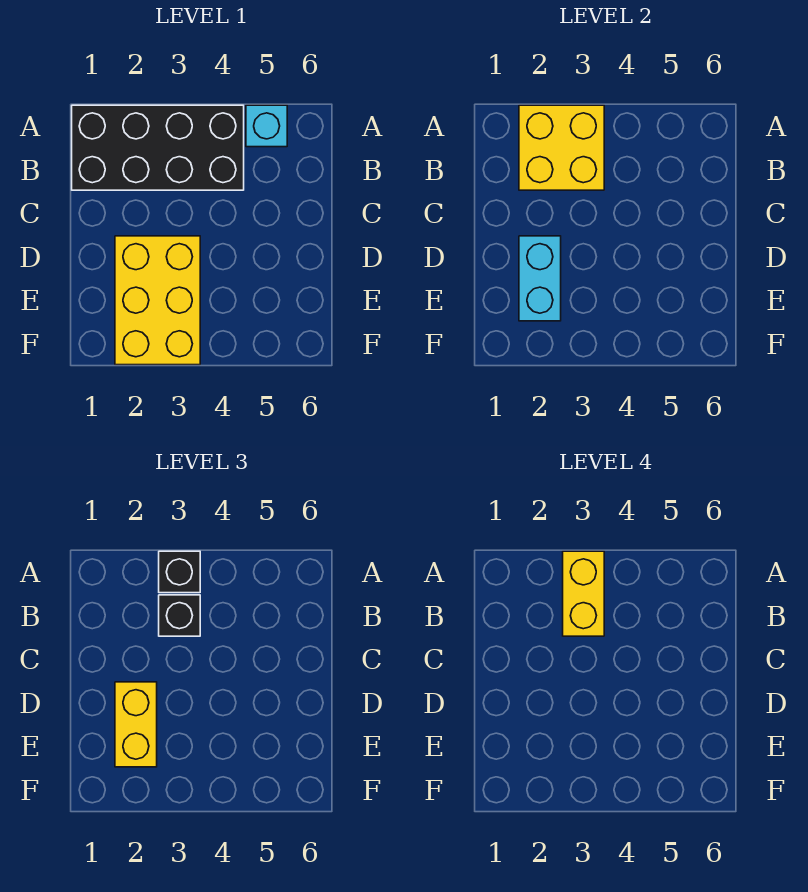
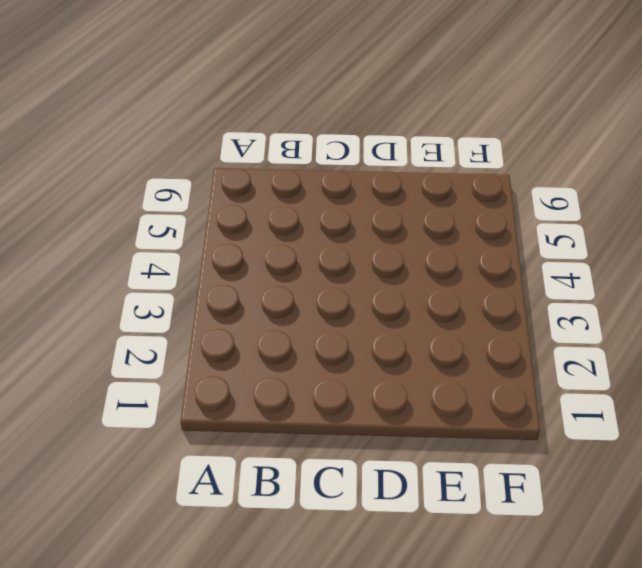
none -> black 2x4 brick [72,105,244,190]
none -> cyan 1x1 brick [246,105,287,147]

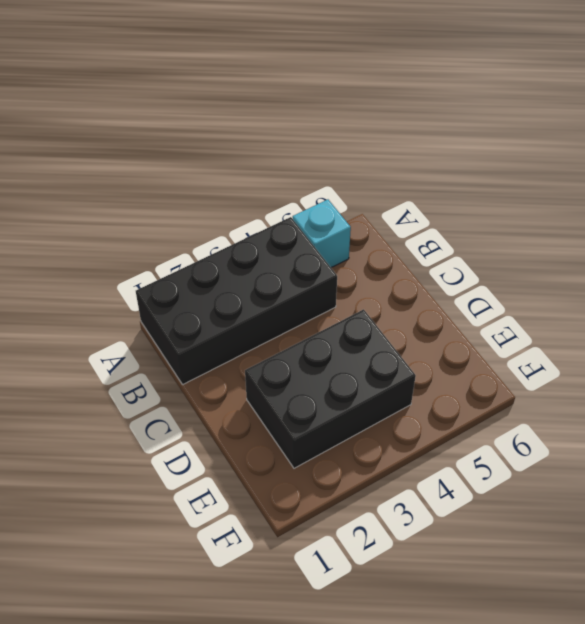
black 2x3 brick [245,309,416,468] -> yellow 2x3 brick [115,236,200,365]
none -> yellow 2x2 brick [519,105,604,190]
none -> cyan 1x2 brick [519,236,561,321]

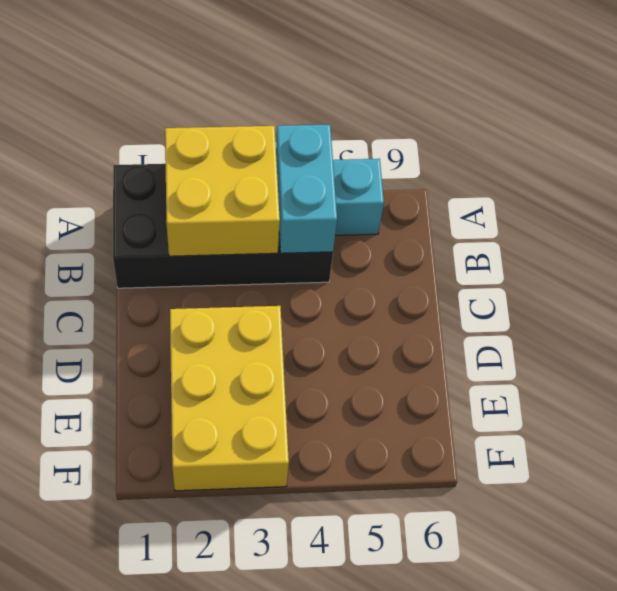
cyan 1x2 brick [276,125,337,253] -> cyan 1x2 brick moved to [519,236,561,321]
none -> black 1x1 brick [159,551,200,593]
none -> black 1x1 brick [159,595,200,636]

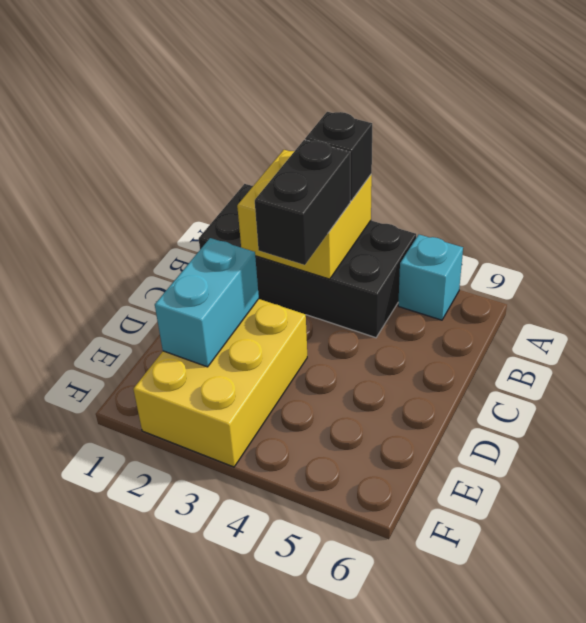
black 1x2 brick [255,140,350,265] -> black 1x1 brick [159,595,200,636]
none -> yellow 1x2 brick [115,682,157,767]
none -> yellow 1x2 brick [563,551,604,636]

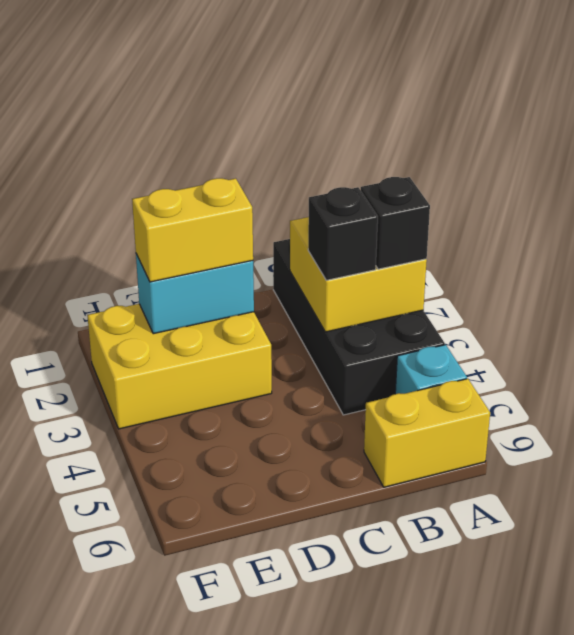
yellow 1x2 brick [364,379,490,487] -> yellow 1x2 brick moved to [563,551,604,636]

